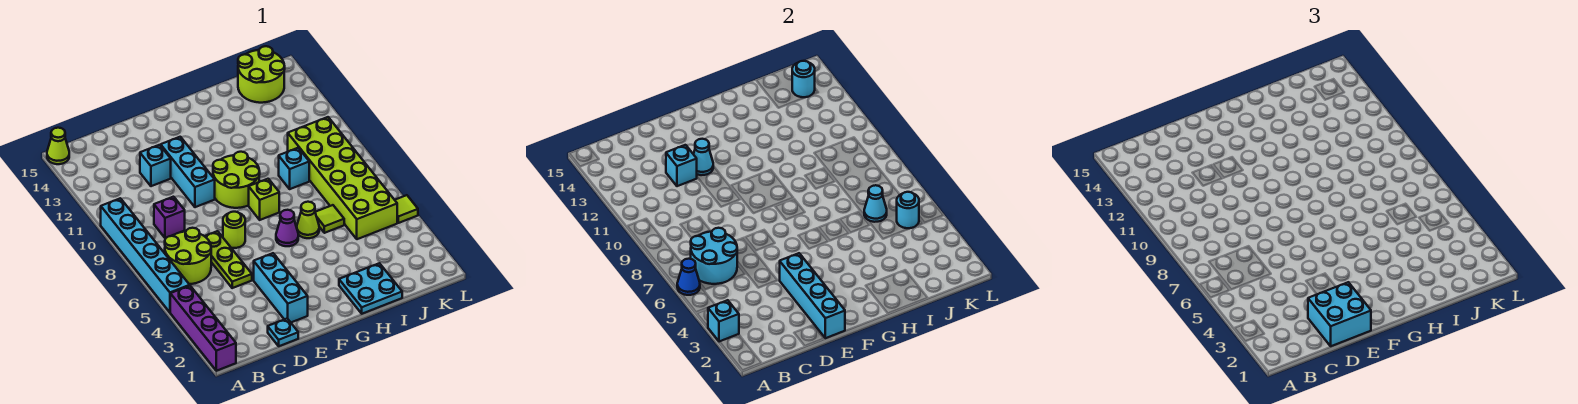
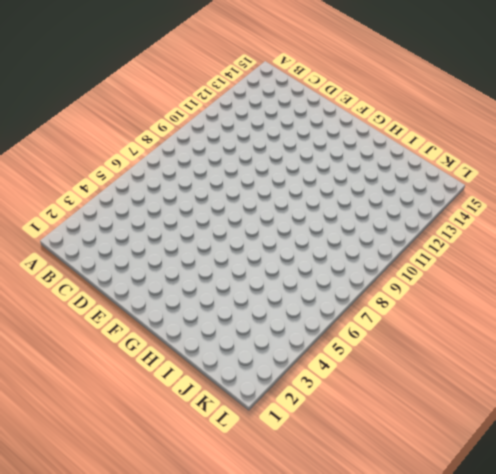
none -> purple 1x4 brick [170,286,236,371]
none -> cyan 1x6 brick [101,198,190,312]
none -> lime 1x1 cone [47,128,69,164]
none -> lime 2x2 round brick [165,228,211,284]

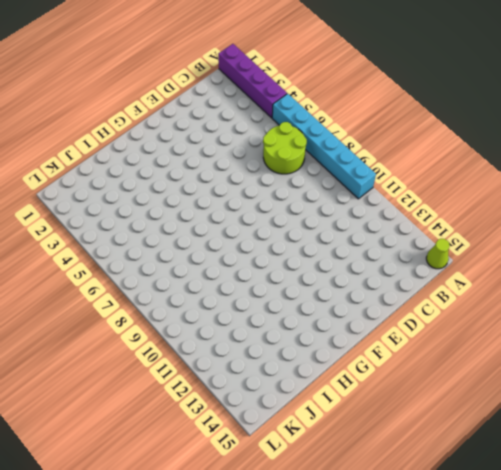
none -> purple 1x1 brick [154,197,185,238]
none -> cyan 1x1 plate [268,319,298,346]
none -> lime 1x3 plate [205,231,252,288]
none -> cyan 1x1 brick [140,145,171,186]

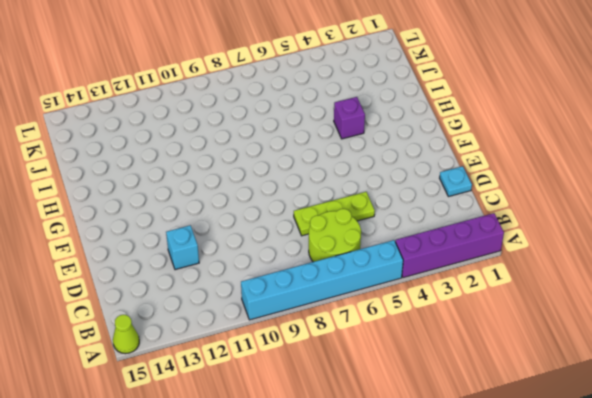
purple 1x1 brick [334,97,365,139] -> purple 1x1 brick moved to [154,197,185,238]
none -> cyan 1x3 brick [254,253,308,322]
none -> lime 1x1 round brick [223,212,245,248]
none -> cyan 1x3 brick [160,137,215,207]
none -> lime 2x2 round brick [213,152,260,208]

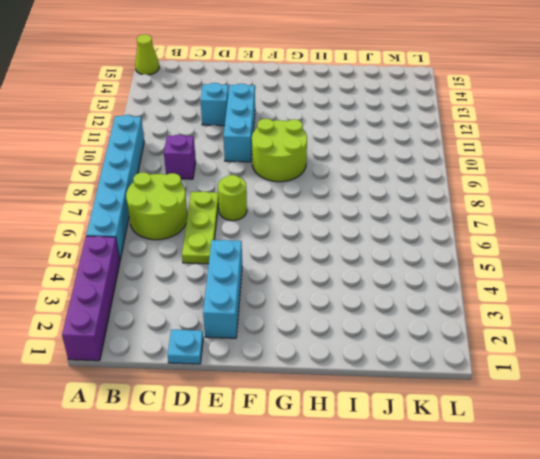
none -> purple 1x1 cone [276,210,298,246]
none -> lime 1x1 brick [249,179,279,220]
none -> cyan 2x2 plate [339,263,402,314]
none -> lime 1x1 cone [297,202,319,238]

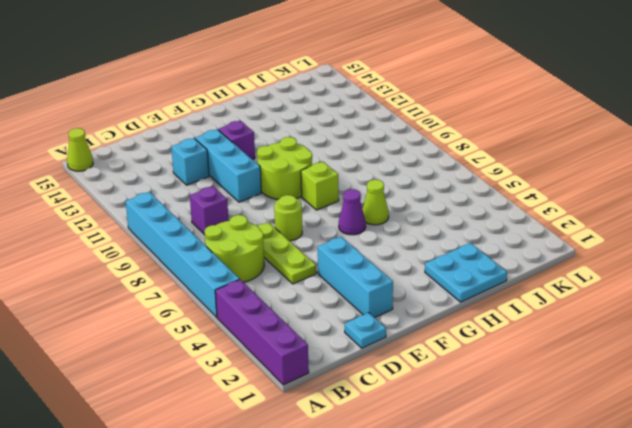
purple 1x1 brick [218,121,255,160] -> none
none -> lime 1x1 tile [315,205,344,233]
none -> cyan 1x1 brick [279,148,309,189]
none -> lime 2x6 brick [288,117,397,239]
none -> lime 2x2 round brick [238,46,285,103]

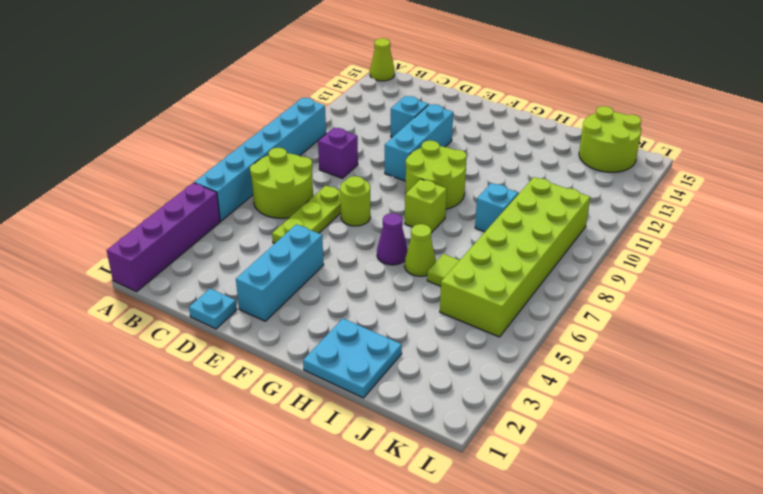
none -> lime 1x1 tile [395,195,418,223]
none -> cyan 1x1 brick [708,300,739,342]
none -> blue 1x1 cone [677,259,700,295]
none -> cyan 2x2 round brick [691,228,737,284]

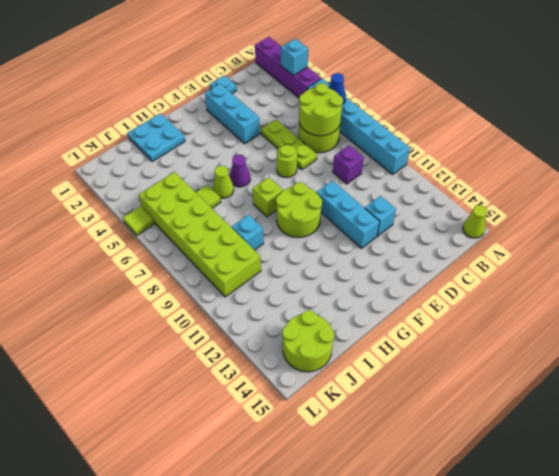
lime 2x2 round brick [299,83,343,136] -> cyan 2x2 round brick [691,228,737,284]
none -> cyan 1x1 brick [666,145,697,186]
none -> cyan 1x4 brick [780,253,845,338]
none -> cyan 1x1 cone [694,139,713,175]
none -> cyan 1x1 cone [864,185,887,222]

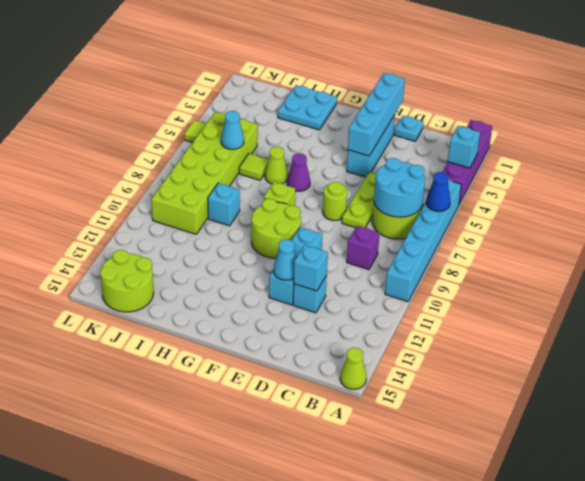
none -> cyan 1x1 round brick [897,192,919,229]
none -> cyan 1x1 round brick [792,61,815,97]
none -> cyan 2x2 brick [1308,282,1371,346]

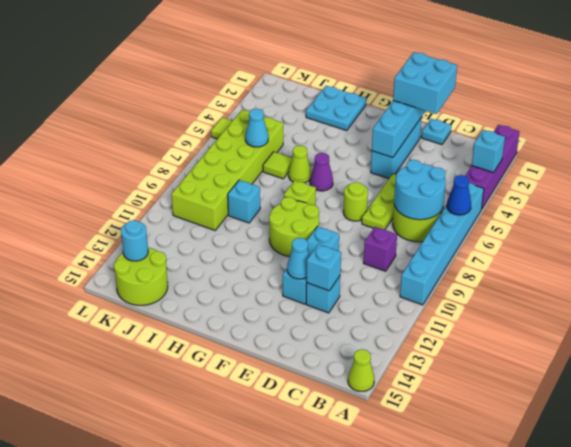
none -> cyan 1x1 round brick [897,192,919,229]

